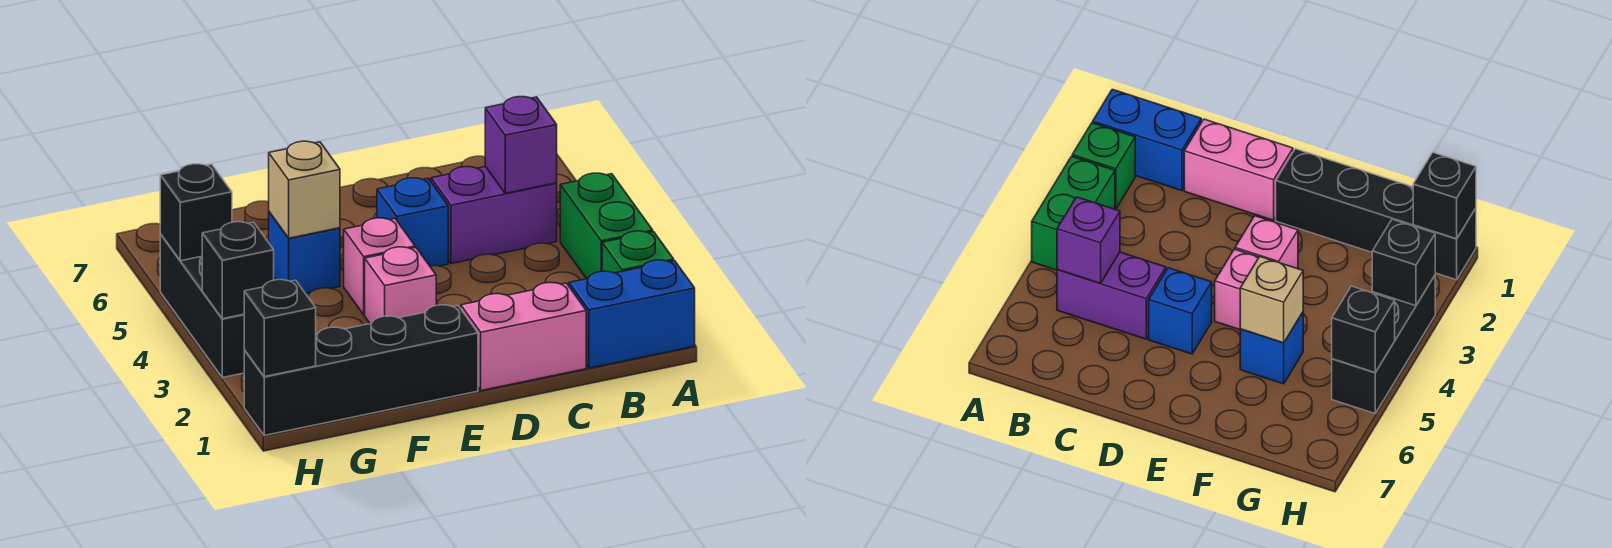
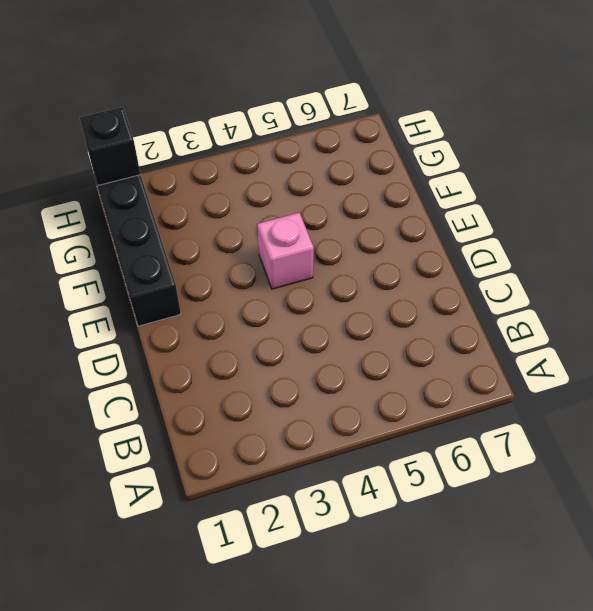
none -> blue 1x2 brick [569,260,695,368]
none -> green 1x1 brick [602,231,674,273]
none -> green 1x2 brick [560,173,653,279]

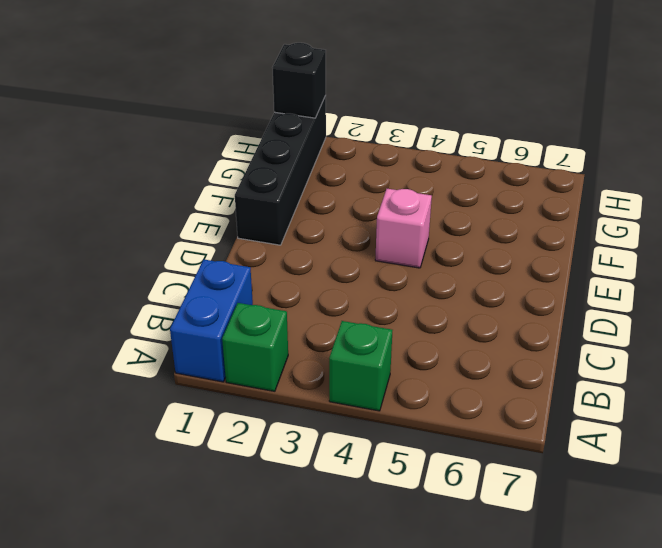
green 1x1 brick [329,321,392,411] -> green 1x2 brick [560,173,653,279]
none -> purple 1x2 brick [431,167,557,264]
none -> pink 1x2 brick [461,283,586,391]
none -> blue 1x1 brick [377,178,448,266]

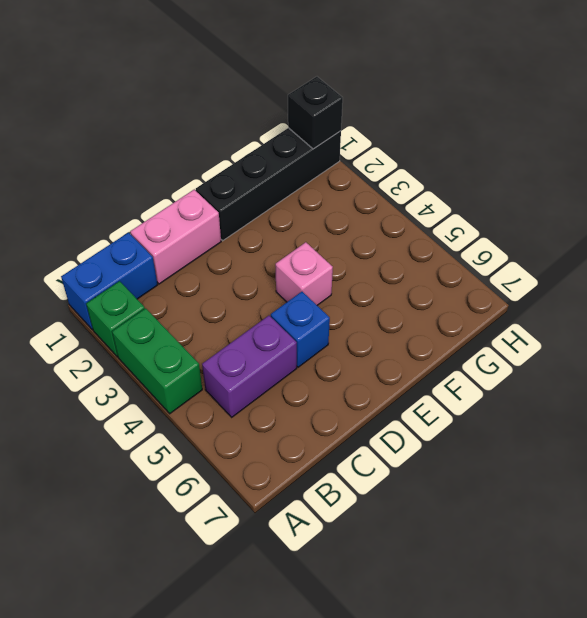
none -> pink 1x1 brick [365,247,436,324]
none -> blue 1x1 brick [269,212,340,294]
none -> black 1x3 brick [160,234,244,378]

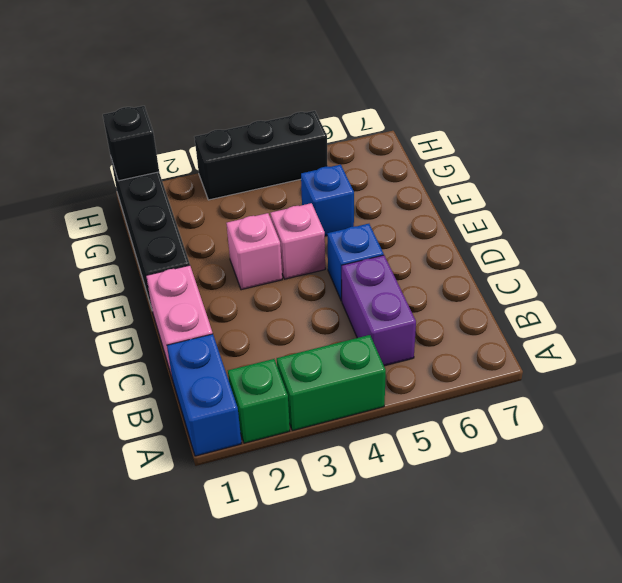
none -> purple 1x1 brick [485,97,557,193]
none -> tan 1x1 brick [269,141,340,238]
none -> black 1x1 brick [202,222,274,319]

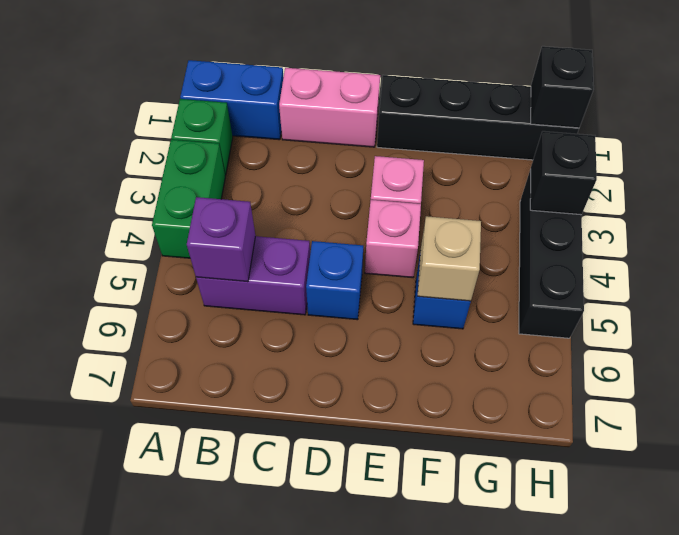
none -> black 1x1 brick [160,164,232,261]

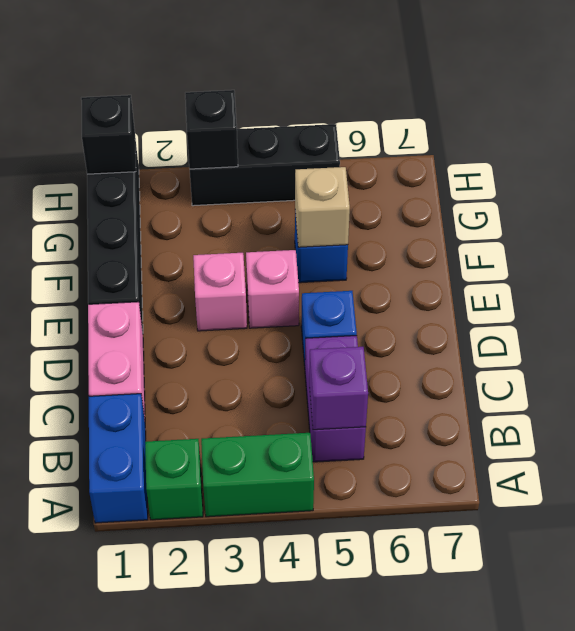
none -> black 1x1 brick [160,164,232,261]

